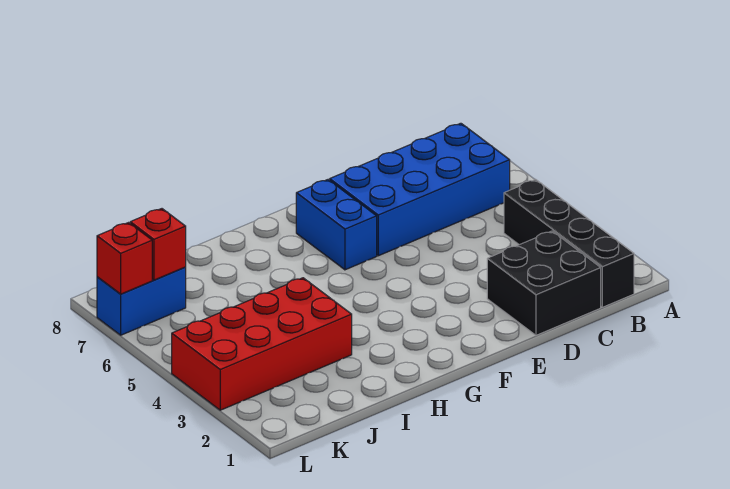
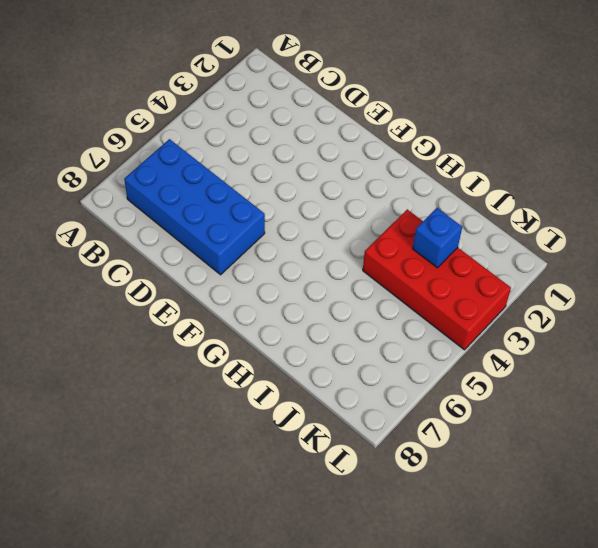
blue 1x1 brick [413,208,462,268] -> none
none -> black 1x4 brick [504,180,634,307]
none -> black 2x2 brick [487,231,601,335]

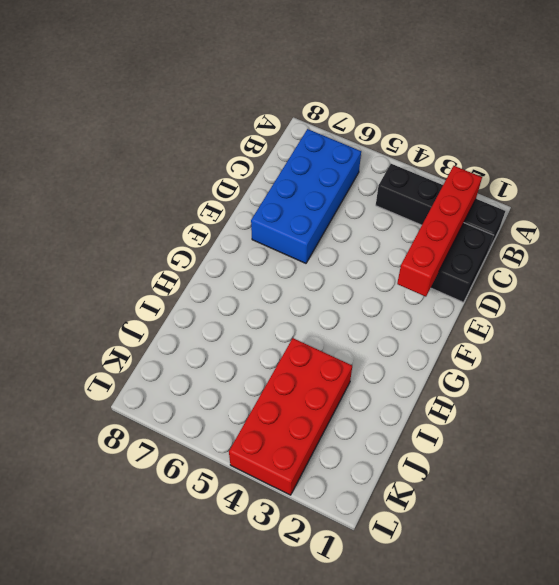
red 1x4 brick [397,166,482,297] -> none
none -> blue 1x2 brick [296,180,377,270]
none -> blue 1x2 brick [97,268,186,335]

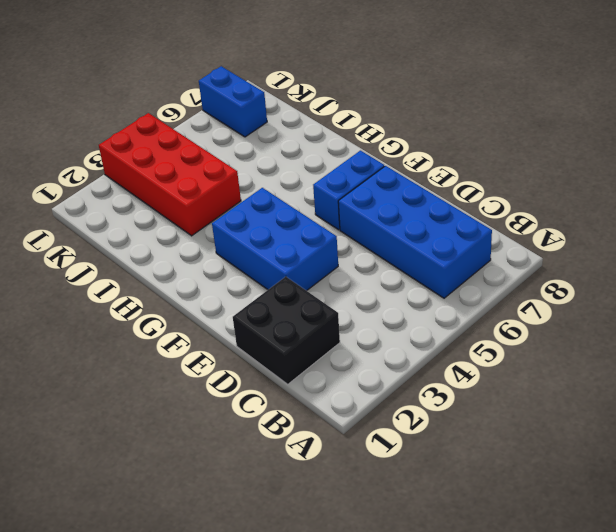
blue 2x3 brick [212,188,338,291] -> none
none -> black 1x4 brick [504,180,634,307]
none -> red 1x1 brick [130,209,186,280]

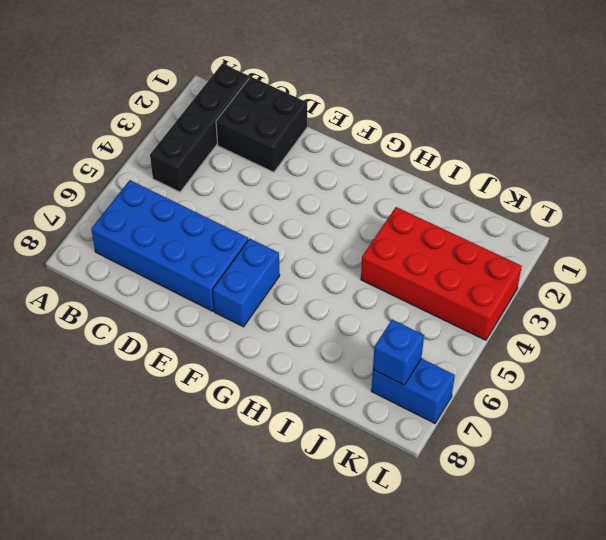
blue 1x1 brick [373,320,424,385] -> red 1x1 brick [130,209,186,280]
none -> red 1x1 brick [97,223,152,294]

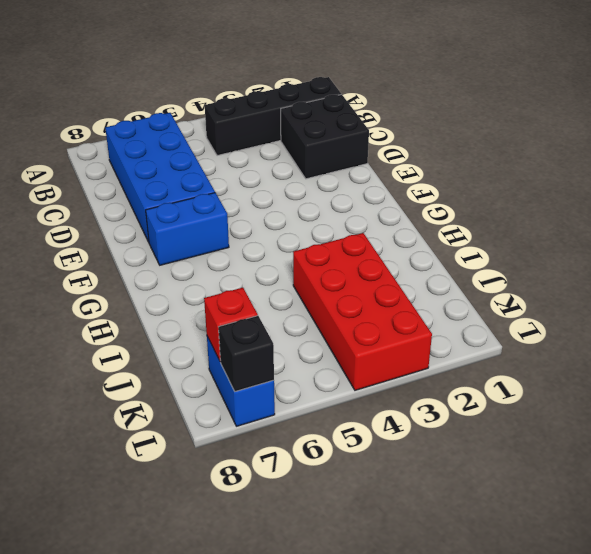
black 1x1 brick [219,316,274,391] -> red 1x1 brick [97,223,152,294]

